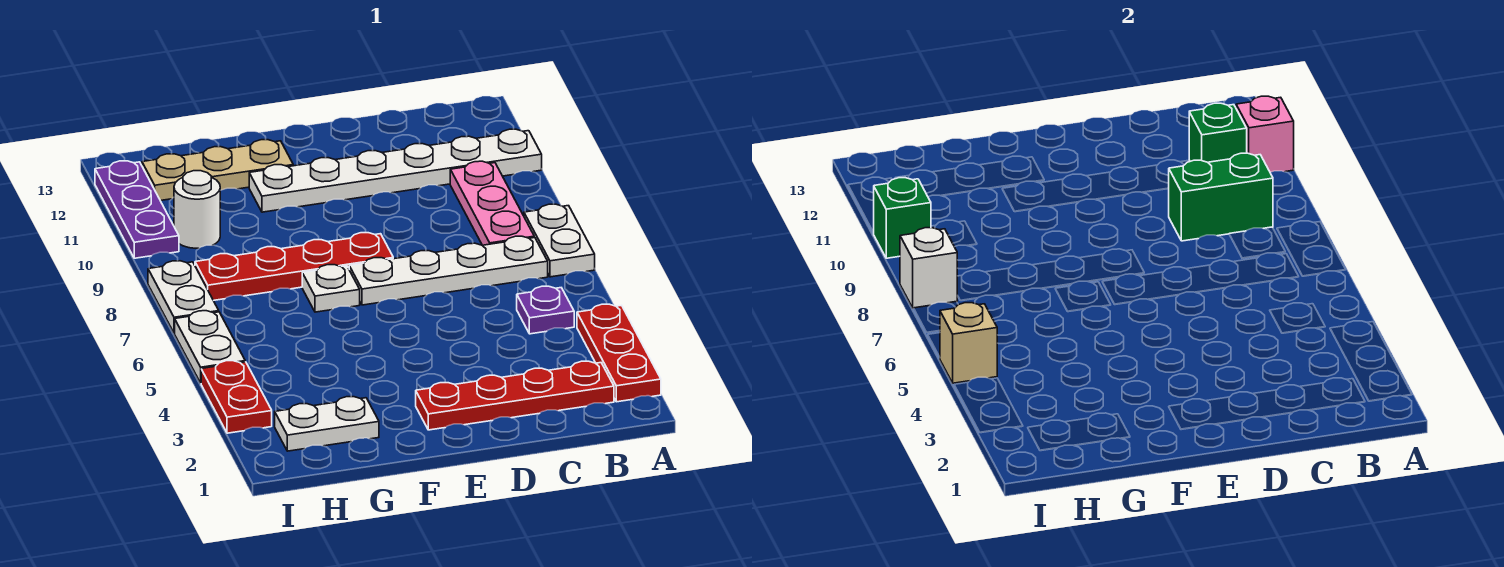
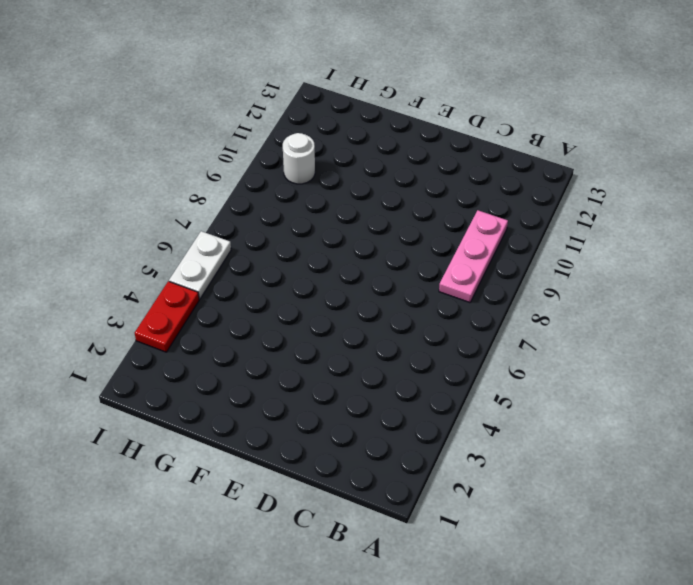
none -> red 1x3 plate [577,304,661,402]
none -> white 1x2 plate [524,204,595,277]
none -> white 1x6 plate [249,129,542,212]

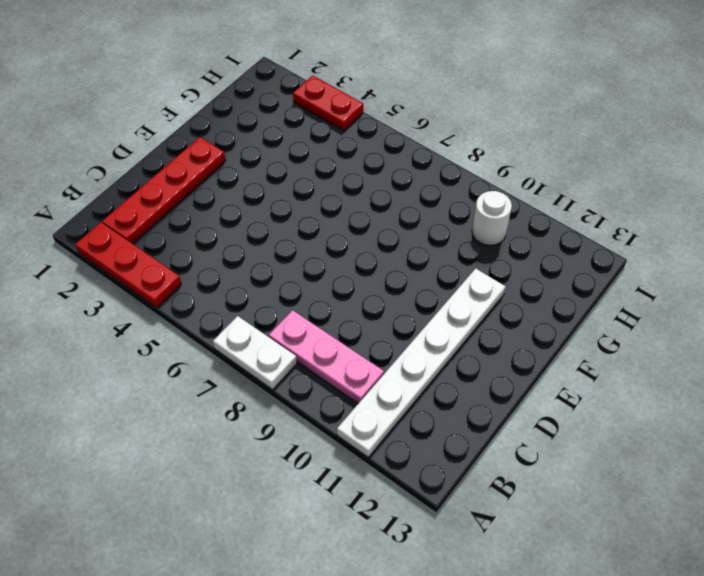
none -> purple 1x1 plate [517,286,574,334]
none -> white 1x4 plate [349,236,548,305]
none -> red 1x4 plate [195,233,393,301]

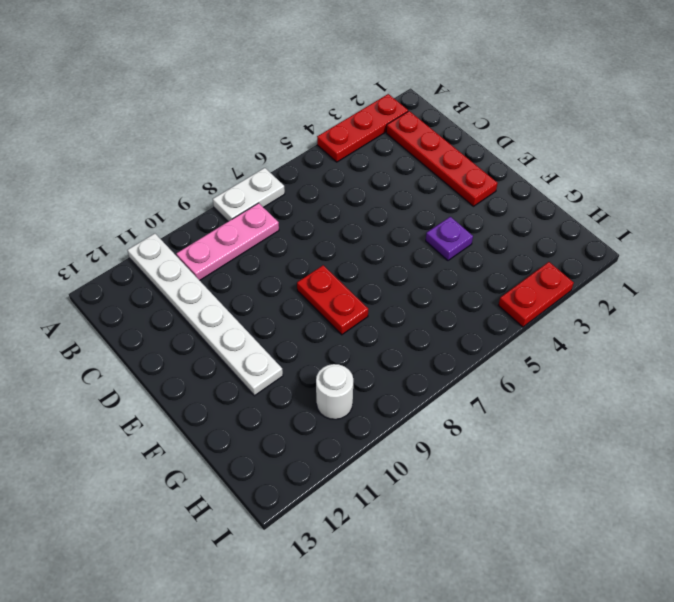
red 1x2 plate [297,265,368,335] -> red 1x4 plate [195,233,393,301]
purple 1x1 plate [426,217,473,260] -> purple 1x1 plate moved to [517,286,574,334]
none -> white 1x4 plate [349,236,548,305]
none -> white 1x1 plate [302,265,360,312]
none -> tan 1x3 plate [142,140,293,201]

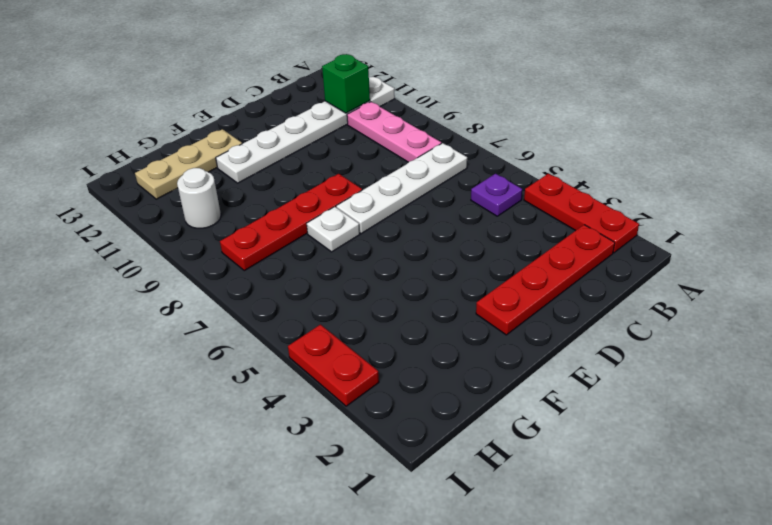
none -> white 1x2 plate [524,204,595,277]
none -> white 1x2 plate [275,397,379,451]
none -> white 1x2 plate [175,311,245,383]

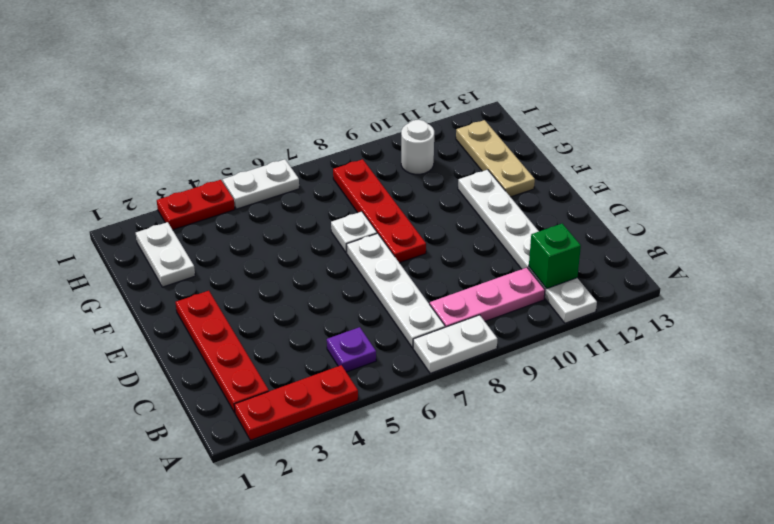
none -> white 1x2 plate [148,261,219,333]
none -> purple 1x3 plate [95,161,179,258]
none -> pink 1x1 brick [1236,96,1294,172]

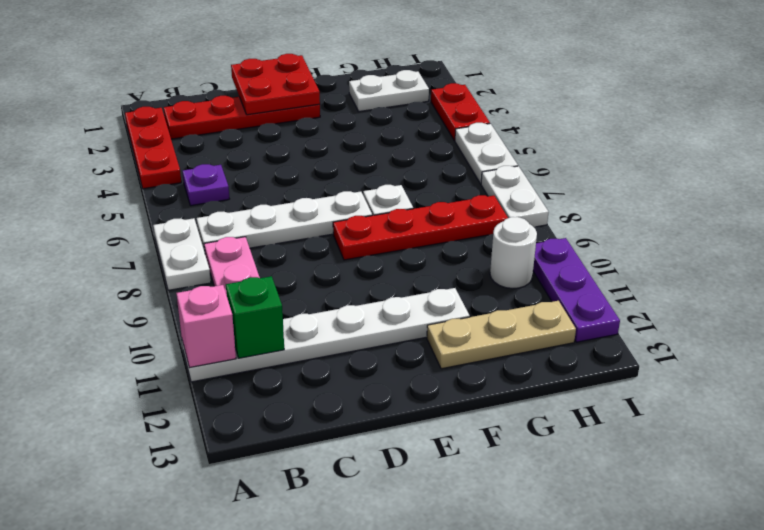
red 2x2 plate [231,54,320,115] -> none
none -> green 1x2 brick [1168,153,1273,241]
none -> tan 1x1 brick [940,303,997,383]
none -> white 1x1 brick [900,228,957,308]

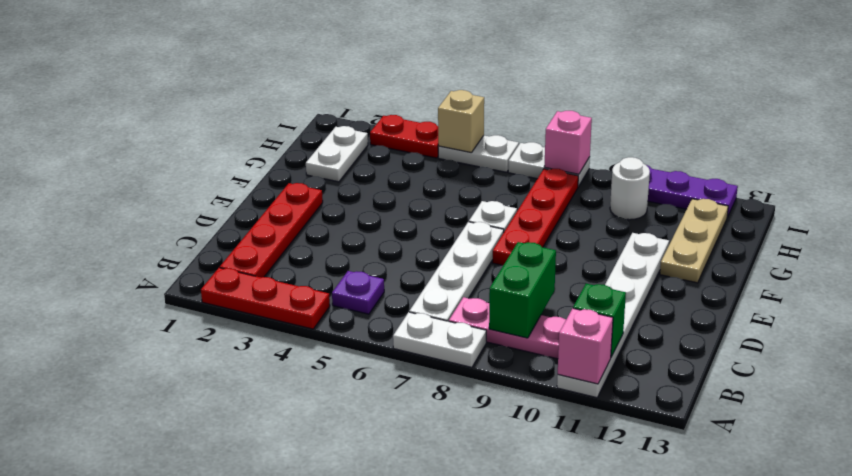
pink 1x1 brick [544,111,592,174] -> white 1x1 brick [900,228,957,308]
none -> green 1x1 brick [873,178,931,258]

